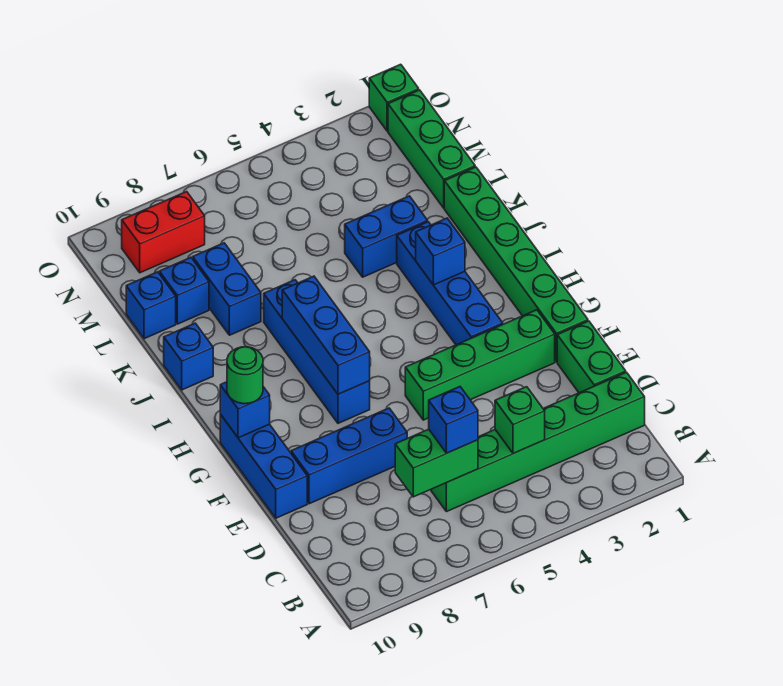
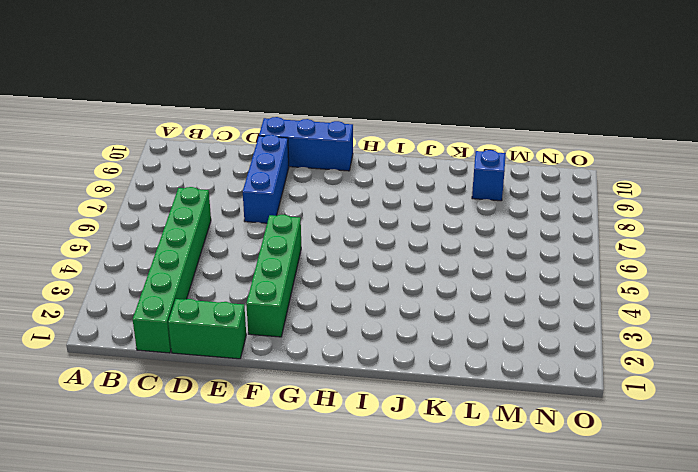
none -> green 1x6 brick [444,167,588,362]
none -> blue 1x4 brick [397,222,503,345]
none -> blue 1x4 brick [264,280,370,423]

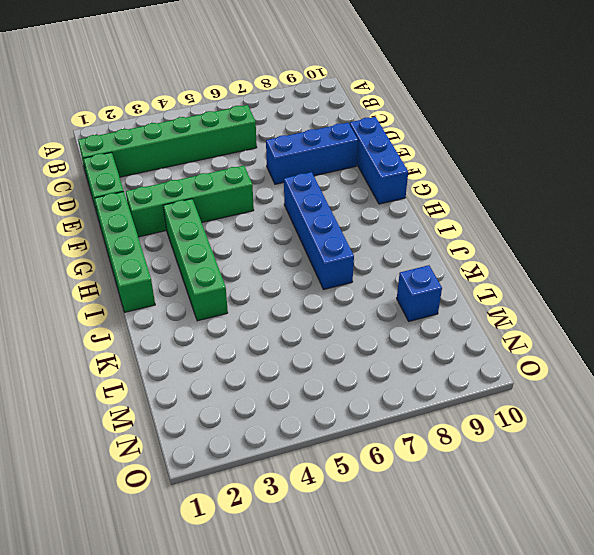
green 1x4 brick [94,192,155,312] -> green 1x6 brick [444,167,588,362]
green 1x4 brick [163,199,228,321] -> blue 1x4 brick [397,222,503,345]
none -> blue 1x1 brick [164,323,213,390]
none -> blue 1x2 brick [345,196,428,277]
none -> blue 1x2 brick [193,243,261,335]

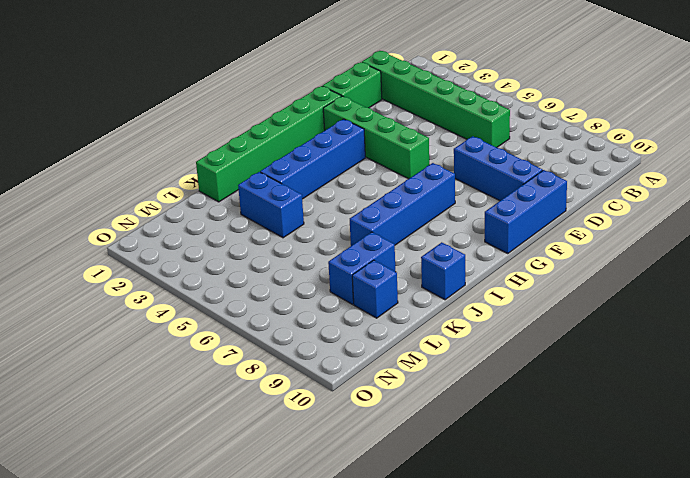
none -> green 1x3 brick [388,90,475,208]
none -> blue 1x1 brick [126,272,176,339]
none -> red 1x2 brick [122,192,205,273]

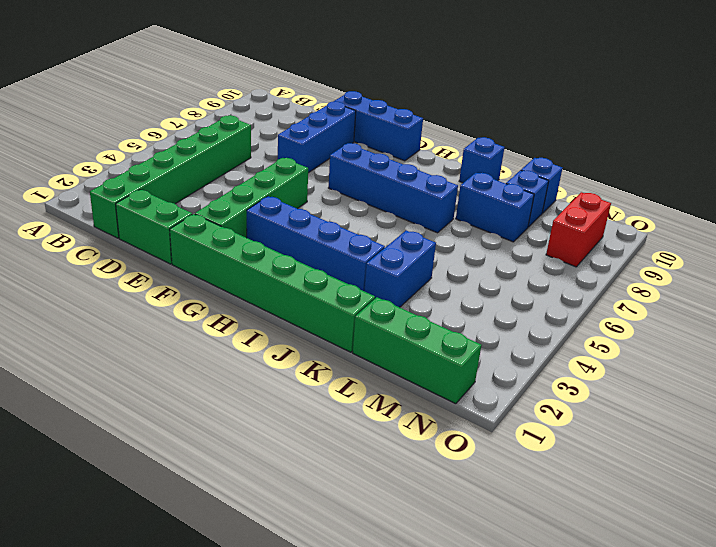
none -> green 1x1 brick [369,64,419,131]
none -> green 1x1 brick [495,387,545,454]
none -> green 1x2 brick [395,429,478,497]

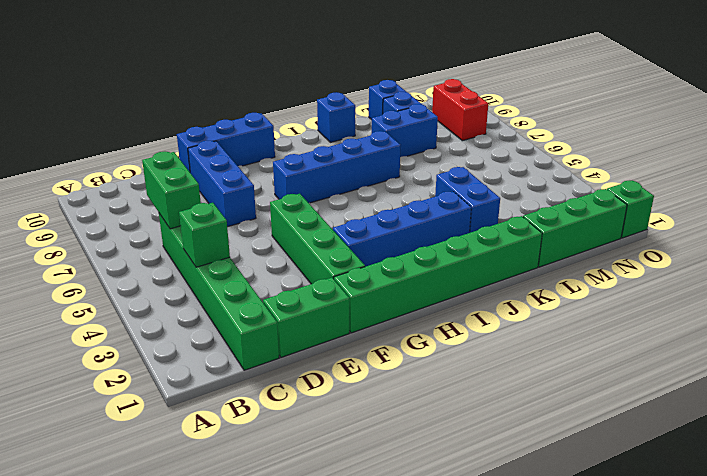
none -> blue 1x3 brick [282,276,370,394]
none -> blue 1x1 brick [220,382,270,438]
none -> blue 1x1 brick [416,218,465,285]

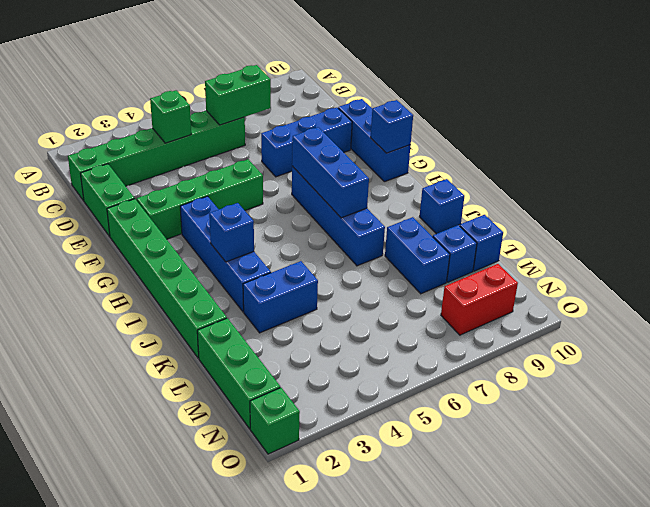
none -> blue 1x1 brick [429,387,478,453]
none -> green 1x1 round brick [227,347,263,404]

